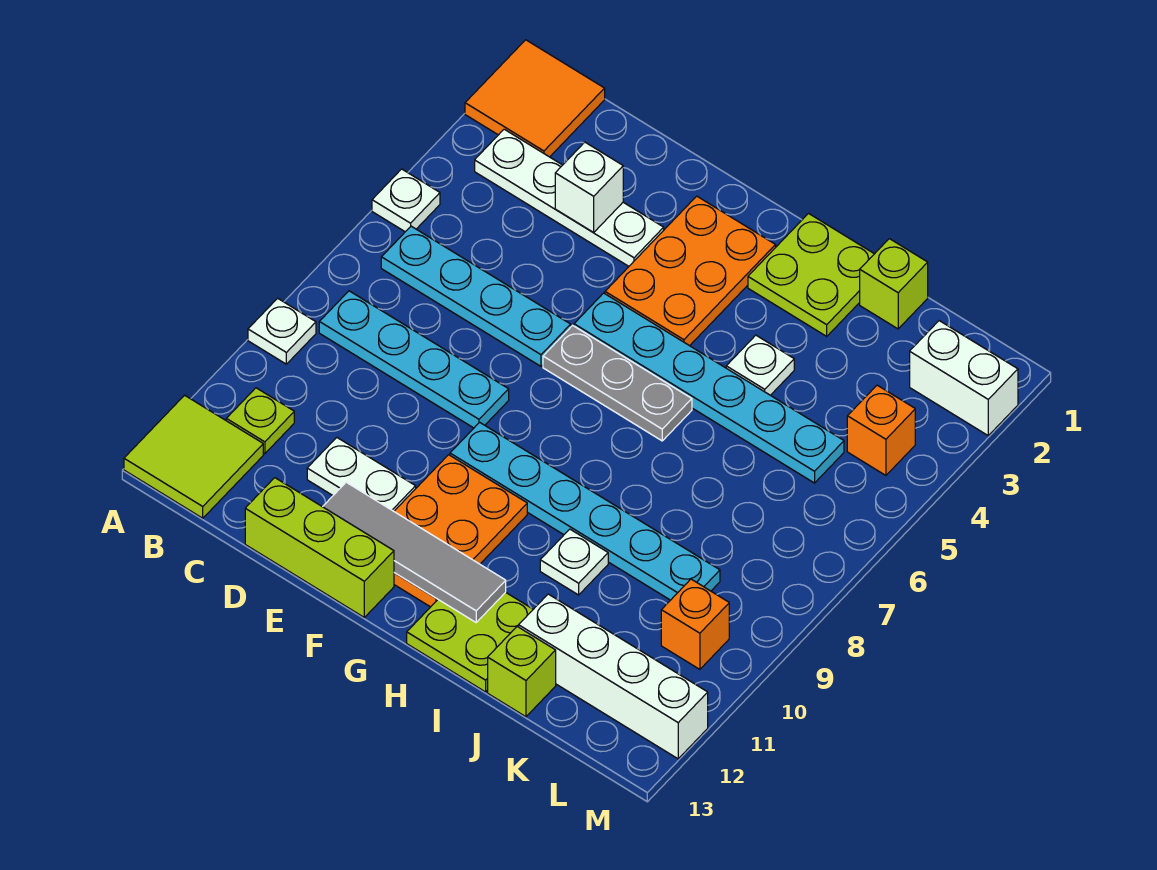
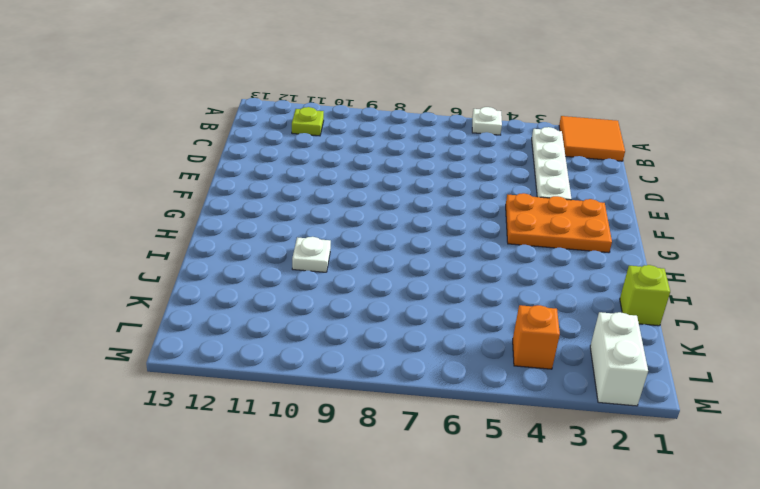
none -> white 1x1 plate [248,298,316,364]
none -> lime 2x2 tile [124,395,263,518]
none -> cyan 1x4 plate [381,226,571,366]

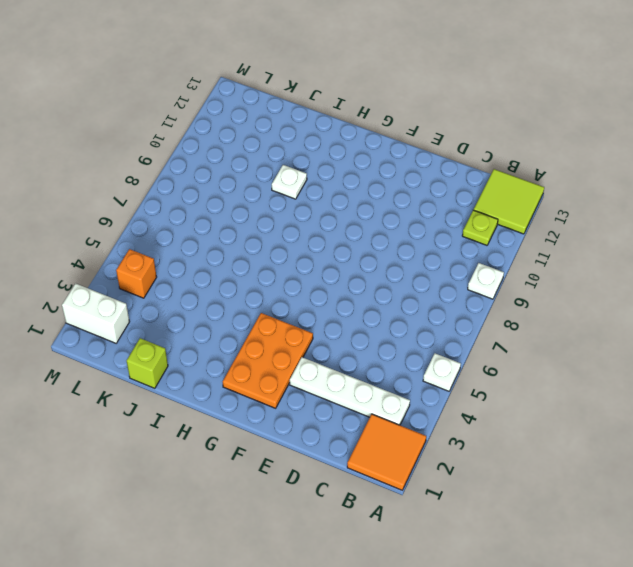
none -> cyan 1x4 plate [381,226,571,366]
none -> cyan 1x4 plate [319,291,509,428]
none -> white 1x2 plate [307,438,416,511]

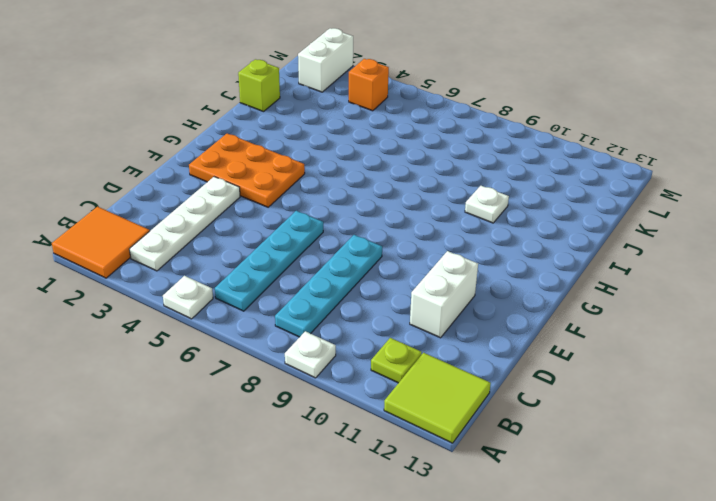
white 1x2 brick [410,251,478,338] -> white 1x2 plate [307,438,416,511]
none -> lime 1x3 brick [245,478,394,617]
none -> cyan 1x6 plate [574,293,844,483]
none -> grey 1x3 plate [543,325,692,441]

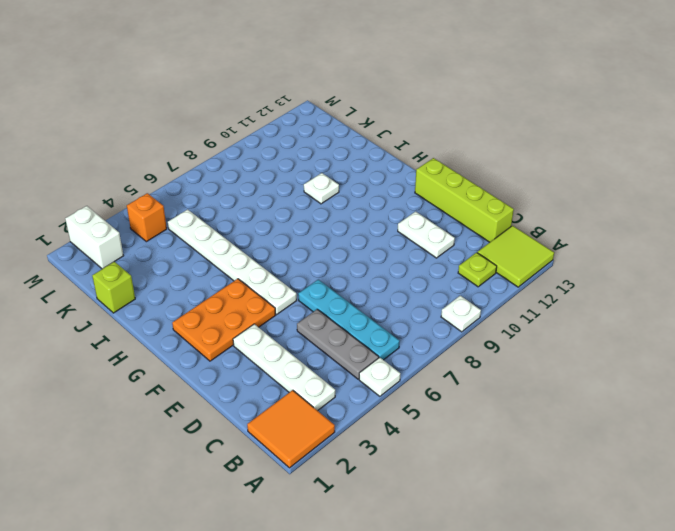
grey 1x3 plate [297,309,379,379] -> grey 1x3 plate moved to [543,325,692,441]
lime 1x4 brick [415,158,514,242] -> lime 1x3 brick [245,478,394,617]
white 1x6 plate [168,209,297,314] -> cyan 1x6 plate [574,293,844,483]
none -> cyan 1x4 plate [319,291,509,428]
none -> cyan 1x6 plate [450,422,720,600]
none -> orange 2x3 plate [394,455,527,607]

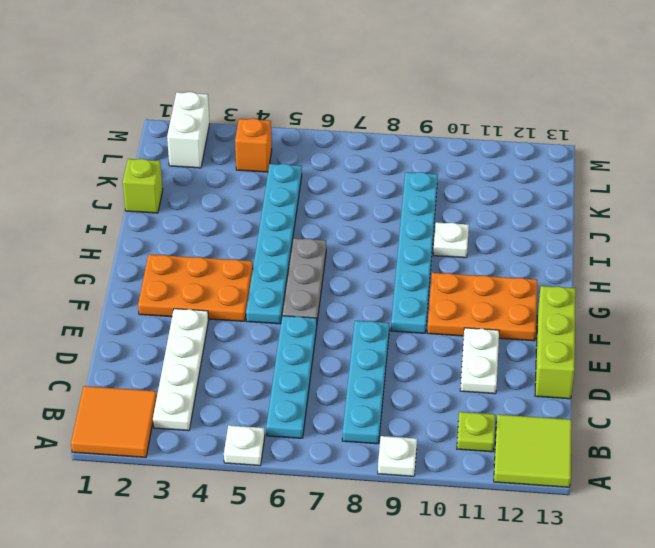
none -> lime 2x2 plate [748,214,874,336]
none -> lime 2x2 plate [407,592,533,692]
none -> white 1x1 plate [726,335,794,395]

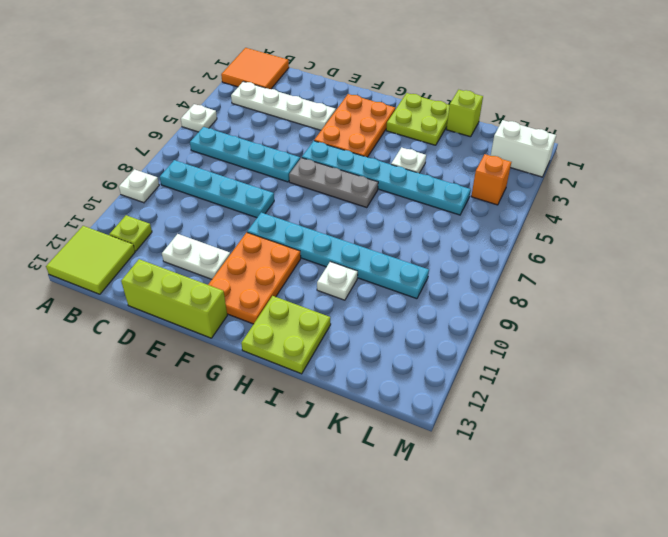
none -> white 1x4 brick [519,594,708,759]
none -> lime 1x1 brick [488,627,556,717]
none -> orange 1x1 brick [661,579,729,669]

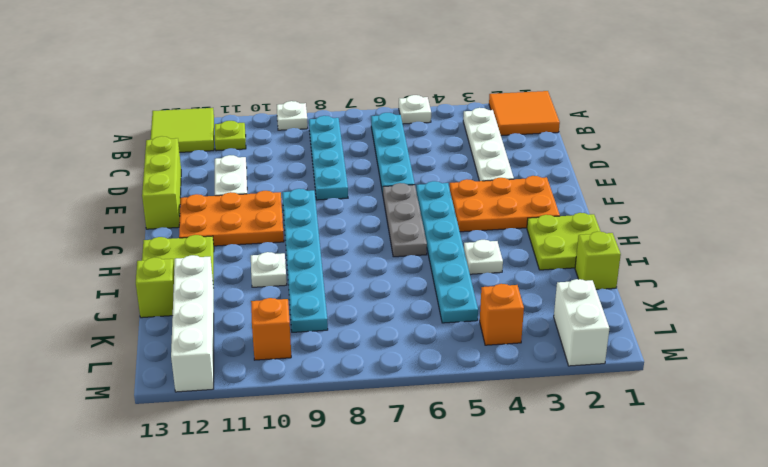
none -> white 1x1 brick [555,142,623,233]
none -> grey 1x4 tile [323,482,506,622]

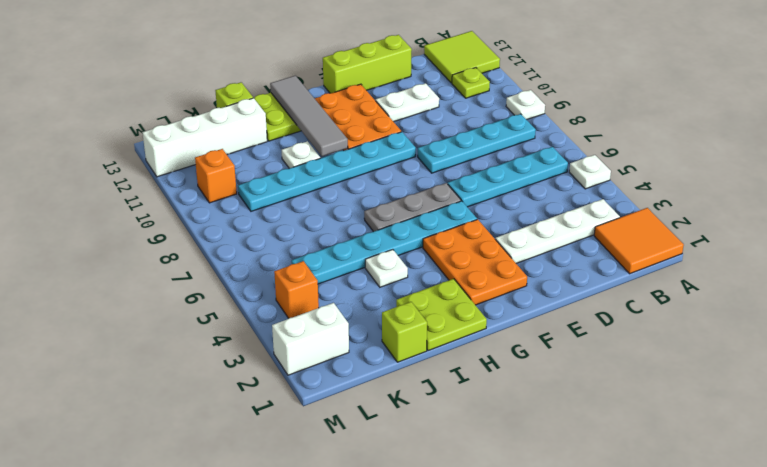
grey 1x4 tile [270,76,348,156] -> grey 1x4 tile turned to [323,482,506,622]
none -> white 1x1 brick [555,142,623,233]

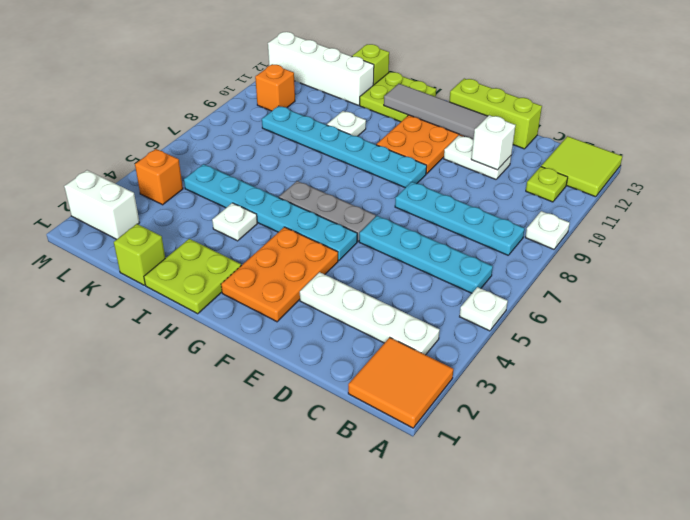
white 1x1 brick [471,115,516,170] -> white 1x1 brick moved to [555,142,623,233]

